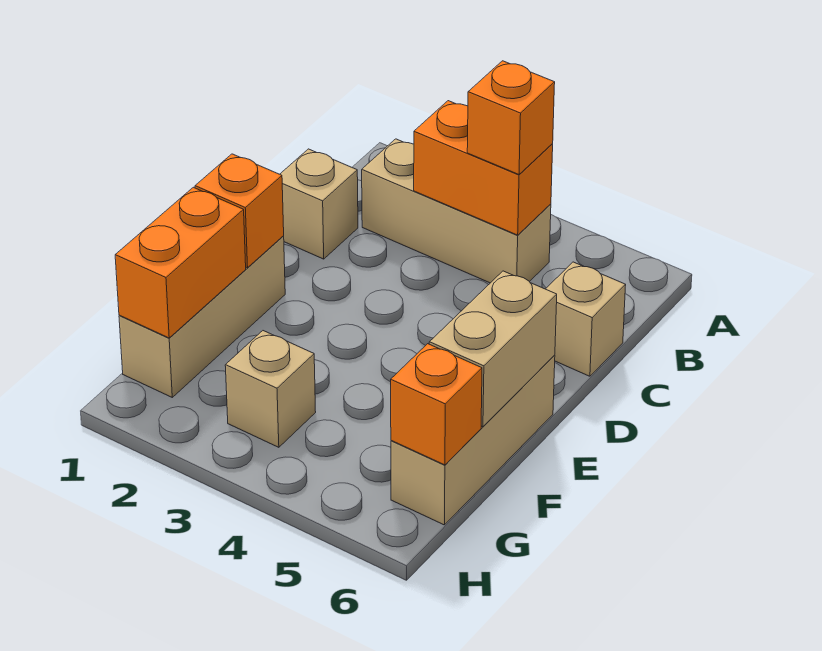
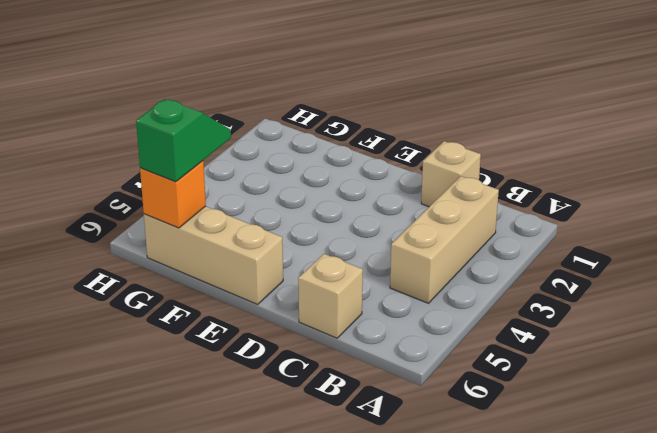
green 1x2 slope [136,99,231,182] -> none
none -> tan 1x3 brick [119,236,285,397]
none -> tan 1x1 brick [225,331,316,447]
none -> orange 1x2 brick [414,101,553,235]

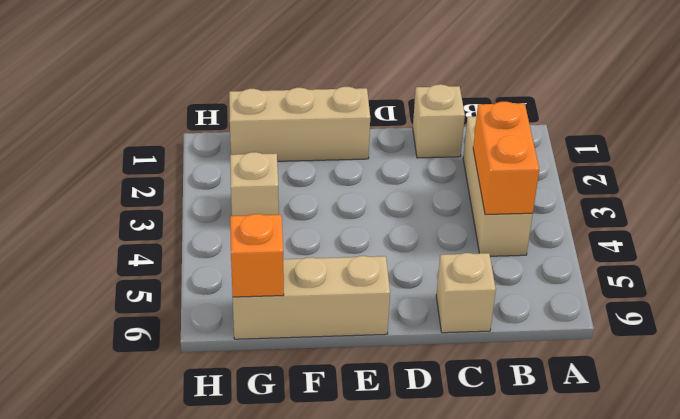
none -> orange 1x1 brick [195,154,284,268]
none -> tan 1x2 brick [429,271,557,427]
none -> orange 1x2 brick [115,187,246,338]

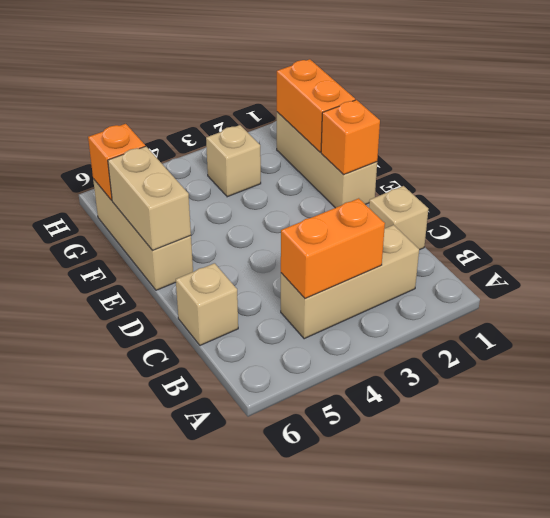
none -> orange 1x1 brick [467,61,555,174]

